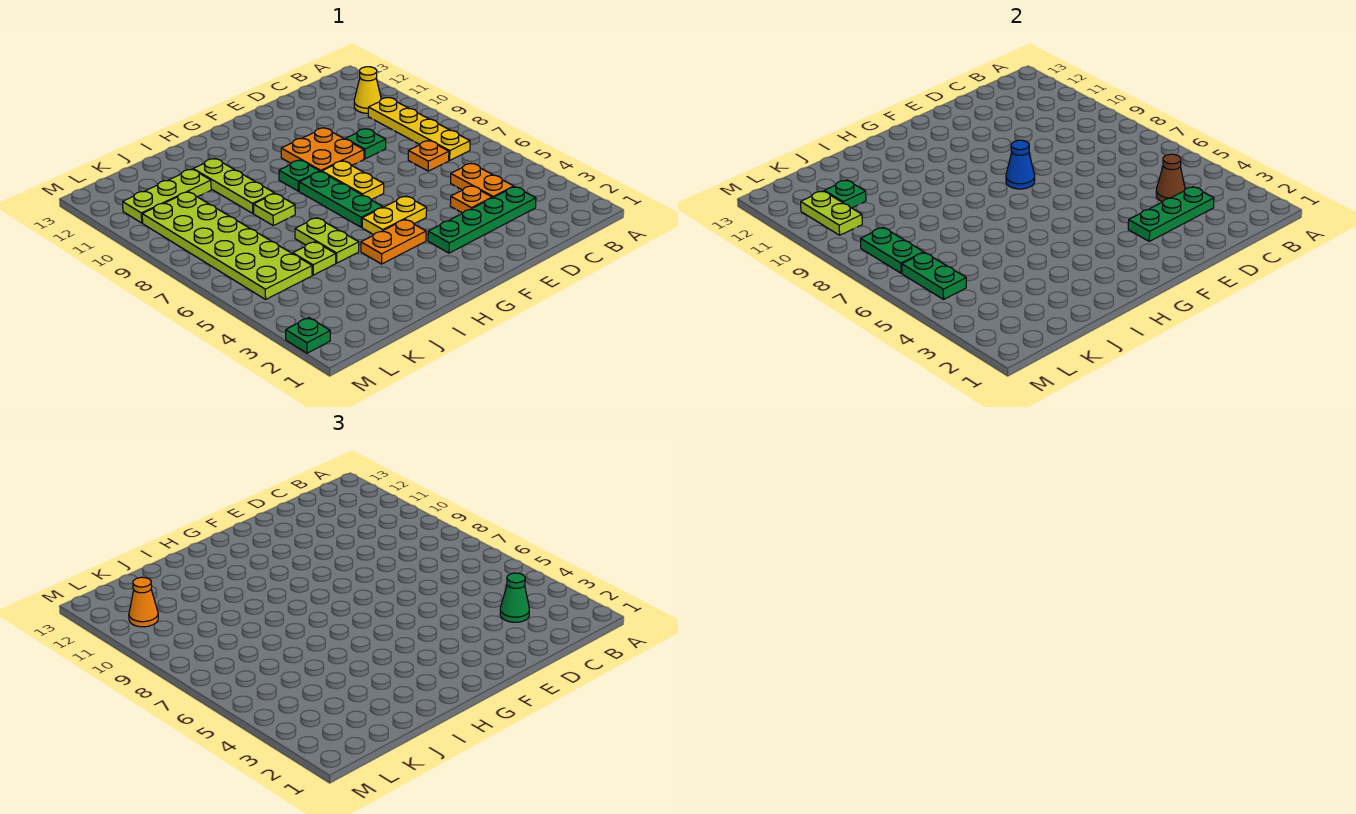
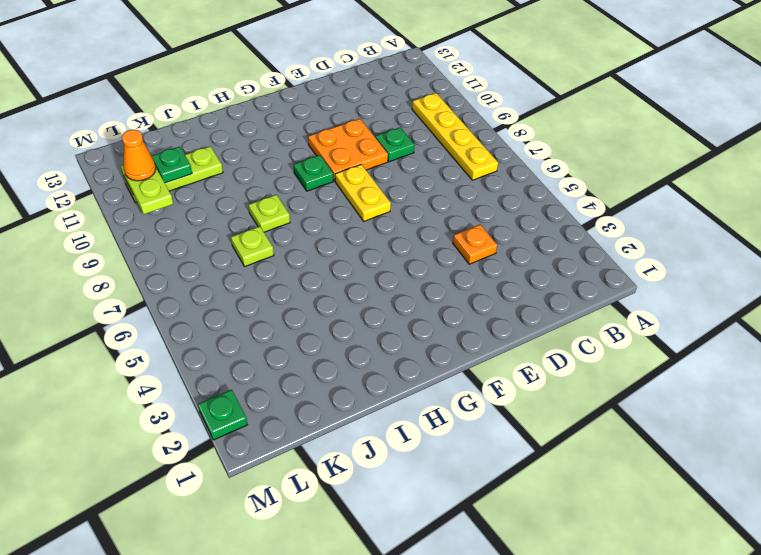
lime 1x1 plate [231,226,274,266] -> lime 1x1 plate moved to [293,242,336,275]
none -> yellow 1x1 cone [354,67,381,113]
none -> green 1x4 plate [428,187,536,253]
none -> orange 1x2 plate [451,164,514,198]

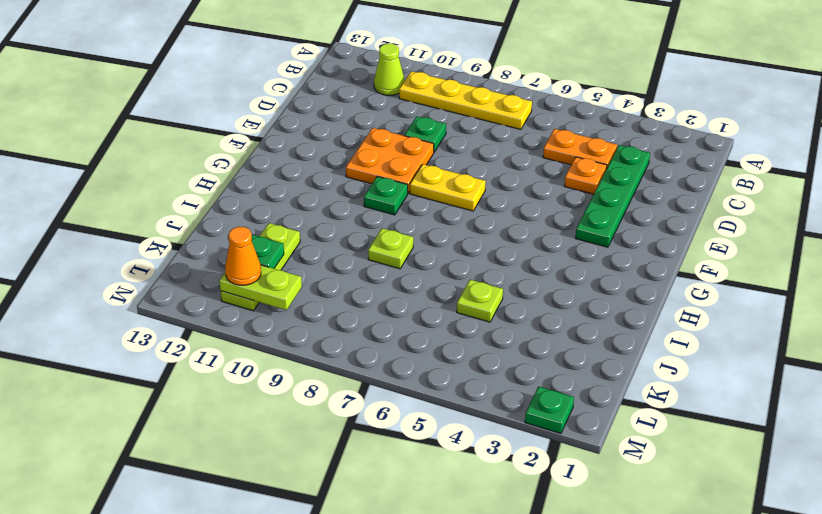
lime 1x1 cone [374,43,405,95] -> yellow 1x1 cone [354,67,381,113]
none -> orange 1x1 plate [408,141,449,171]
none -> yellow 1x2 plate [362,196,427,235]
none -> orange 1x2 plate [361,219,426,264]

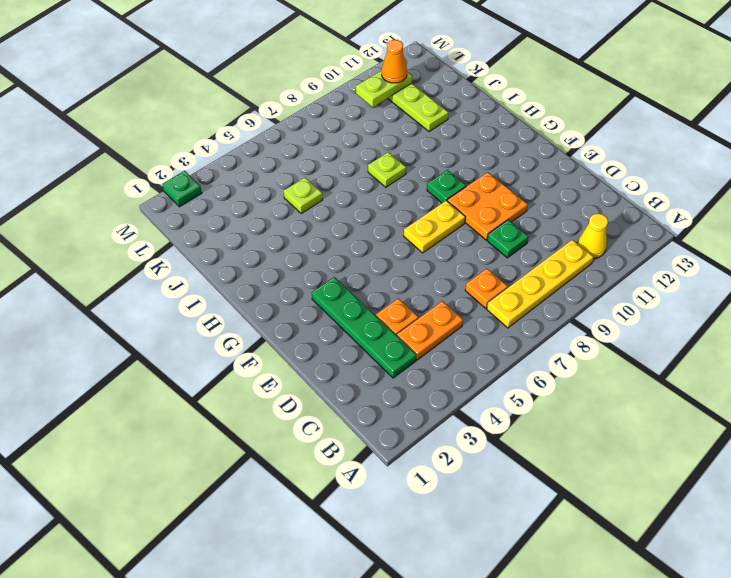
none -> yellow 1x2 plate [362,196,427,235]
none -> orange 1x2 plate [361,219,426,264]
none -> green 1x3 plate [299,172,383,227]

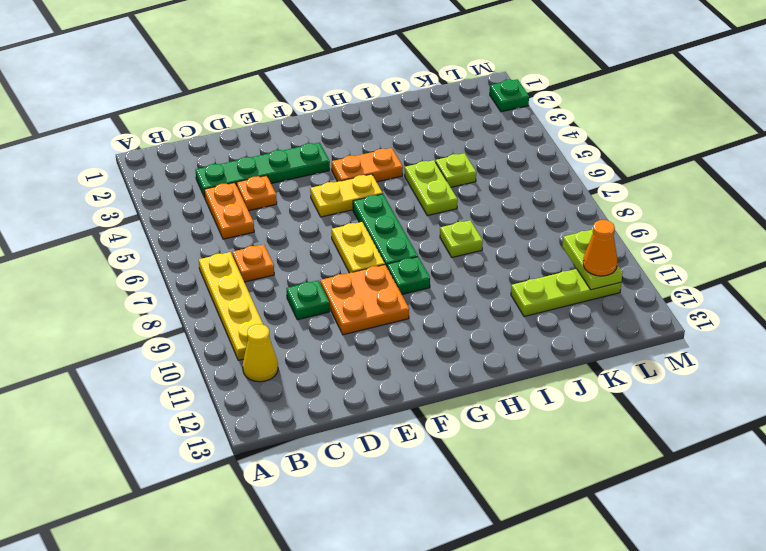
none -> lime 1x3 plate [193,159,274,213]
none -> lime 2x6 plate [142,192,312,299]
none -> green 1x3 plate [1128,187,1214,241]

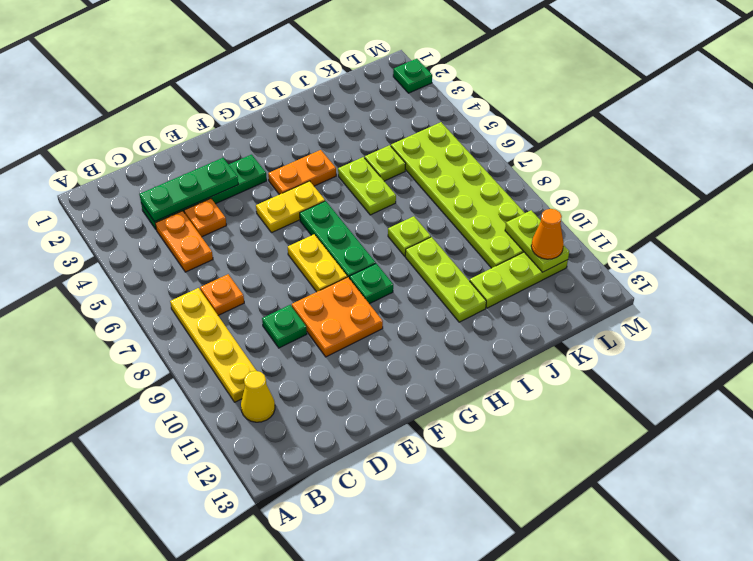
none -> brown 1x1 cone [1156,154,1185,202]
none -> blue 1x1 cone [1006,140,1035,189]
none -> green 1x1 plate [824,180,866,208]

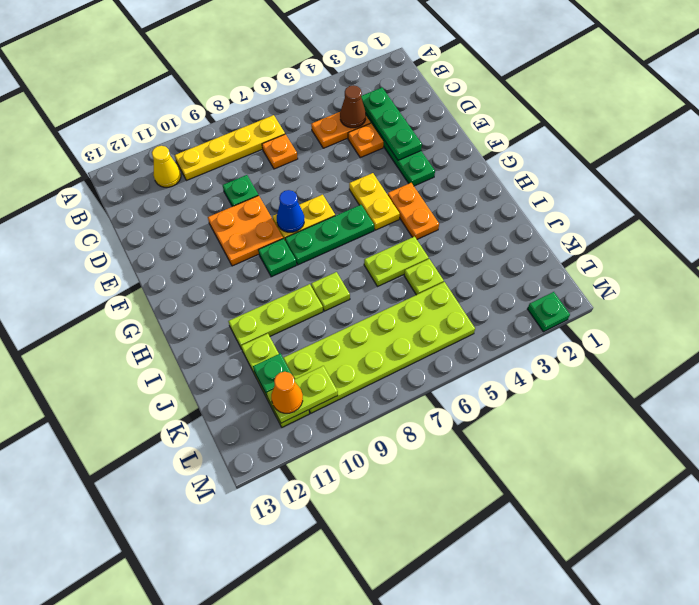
none -> green 1x2 plate [902,253,966,299]
none -> green 1x2 plate [861,227,924,273]
none -> green 1x1 cone [500,573,529,622]

